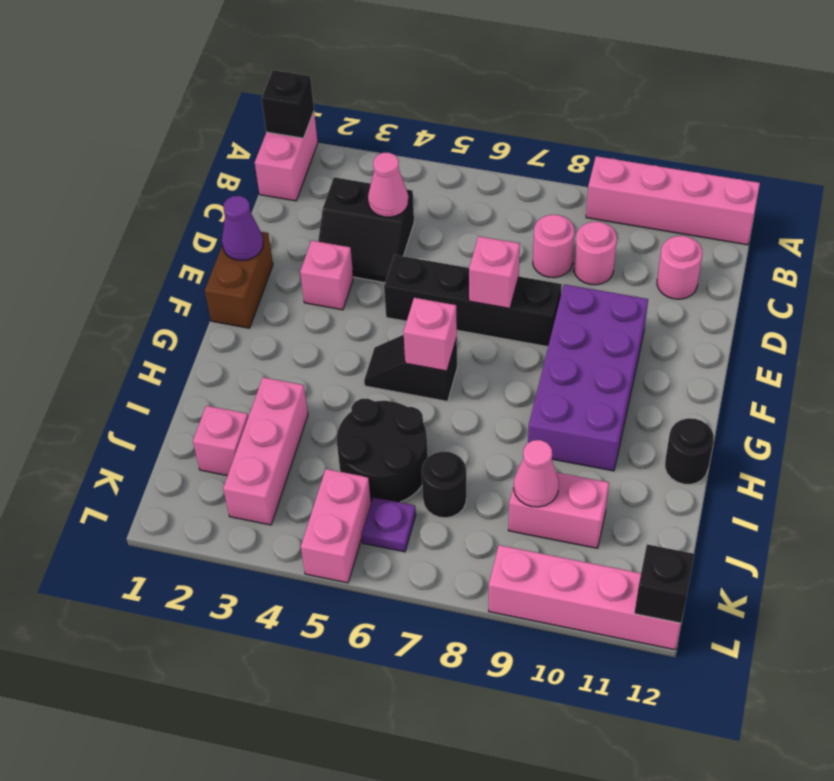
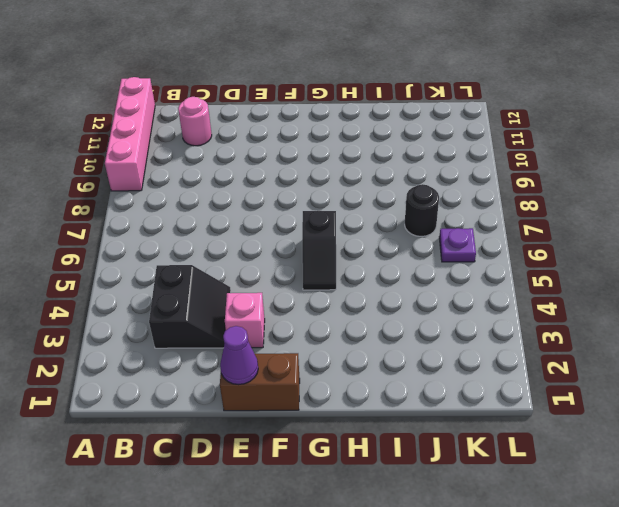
none -> pink 1x2 brick [255,112,318,201]
none -> pink 1x1 round brick [533,215,574,278]
none -> pink 1x1 round brick [574,222,617,285]

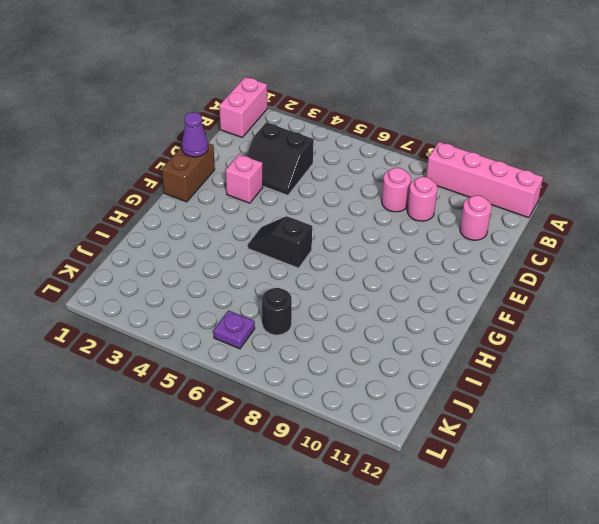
none -> black 1x4 brick [384,255,562,347]
none -> purple 2x4 brick [528,284,648,471]
none -> black 1x1 round brick [665,418,714,484]

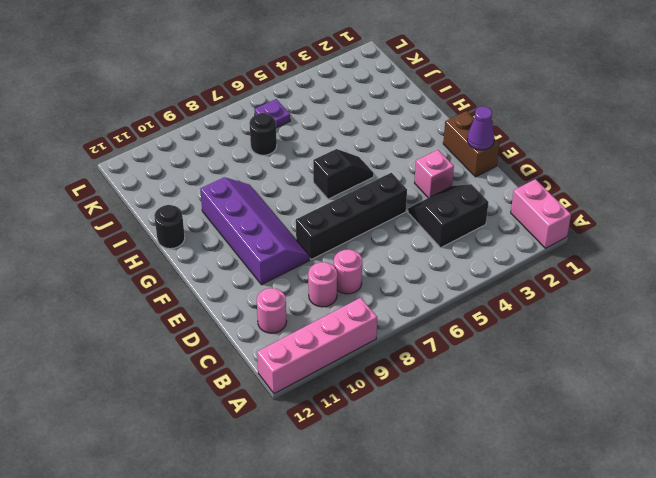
purple 2x4 slope [200,177,310,285] -> purple 2x4 brick [528,284,648,471]
none -> pink 1x3 brick [223,377,308,525]
none -> black 2x2 round brick [337,399,428,502]
none -> pink 1x1 brick [193,406,248,476]

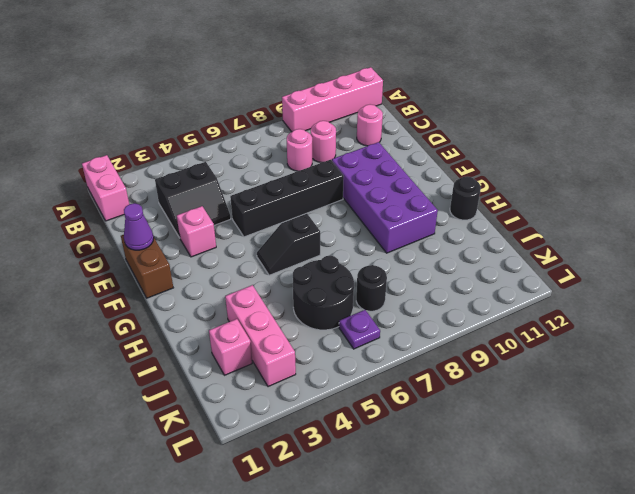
none -> pink 1x2 brick [508,465,609,548]
none -> pink 1x2 brick [301,469,371,583]
none -> pink 1x4 brick [489,545,681,650]

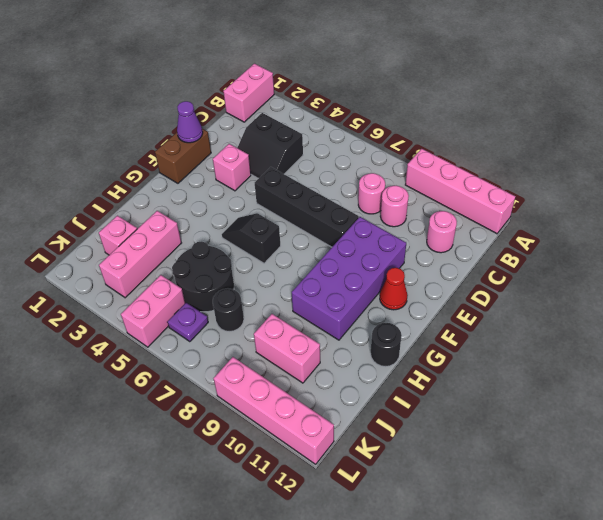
red 1x1 cone [380,268,408,310] -> none
none -> black 1x1 brick [261,70,314,138]
none -> pink 1x1 cone [368,153,408,217]
none -> pink 1x1 brick [469,236,520,308]

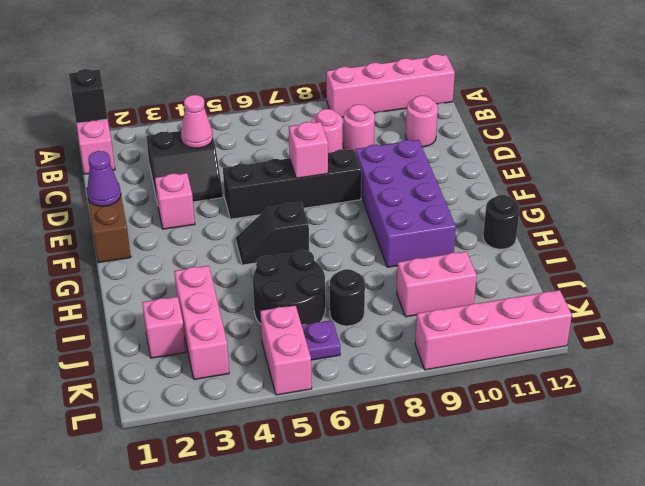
none -> pink 1x1 brick [404,298,457,371]
none -> pink 1x1 cone [514,440,559,507]
none -> black 1x1 brick [634,544,694,623]

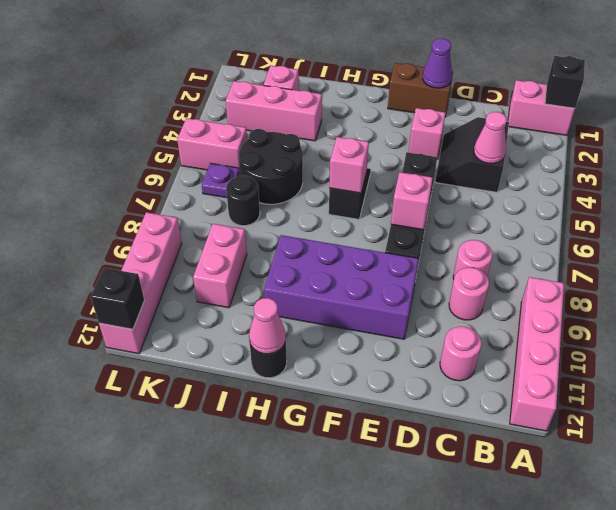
pink 1x1 cone [249,298,286,354] -> pink 1x1 cone moved to [514,440,559,507]

